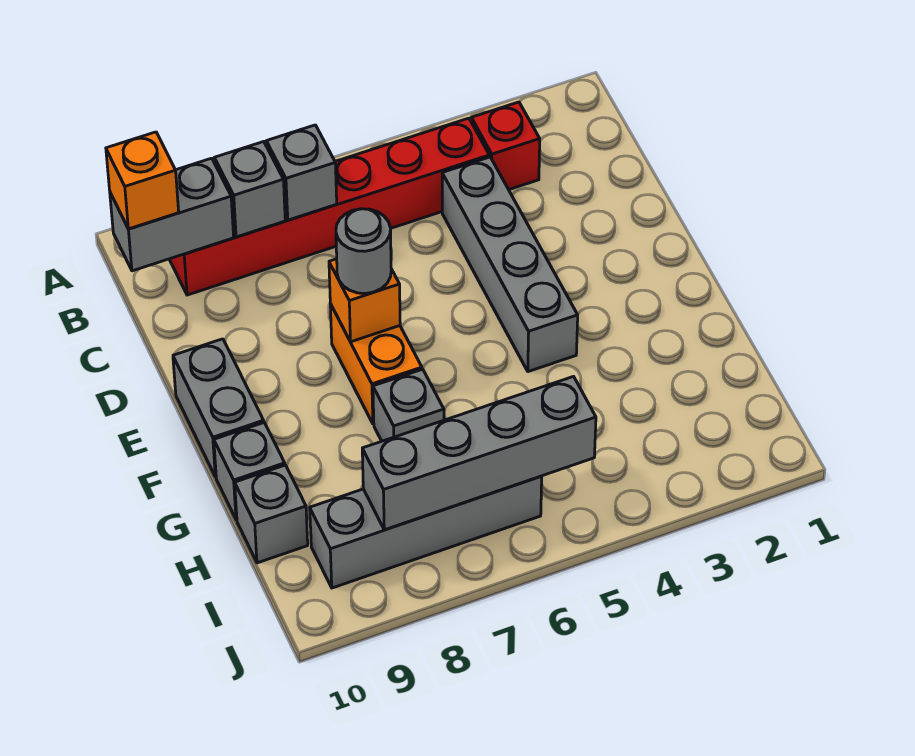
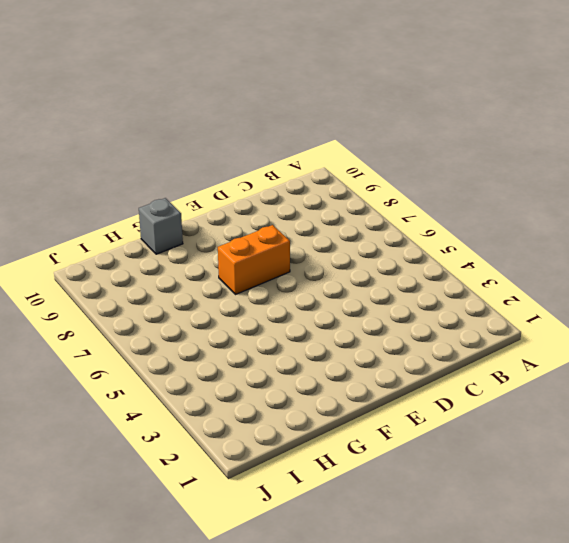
none -> red 1x1 brick [471,102,540,190]
none -> red 1x6 brick [169,118,489,295]
none -> grey 1x4 brick [442,157,578,372]

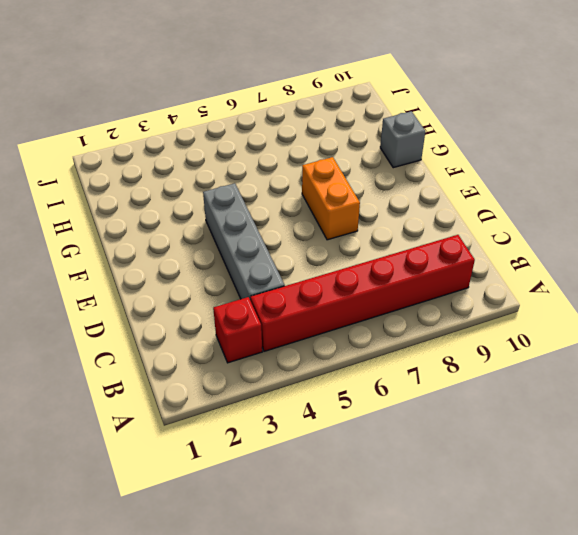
none -> grey 1x2 brick [173,339,264,477]
none -> grey 1x1 brick [373,369,444,441]
none -> grey 1x1 brick [235,465,308,563]

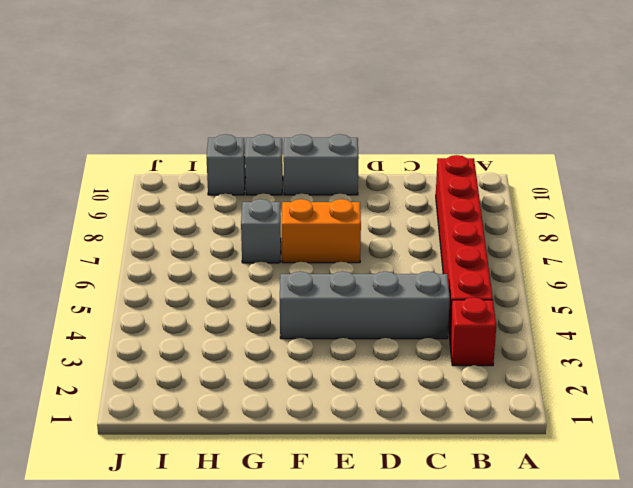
none -> grey 1x4 brick [310,476,542,588]
none -> grey 1x1 brick [266,125,337,220]
none -> grey 1x1 brick [214,142,285,237]

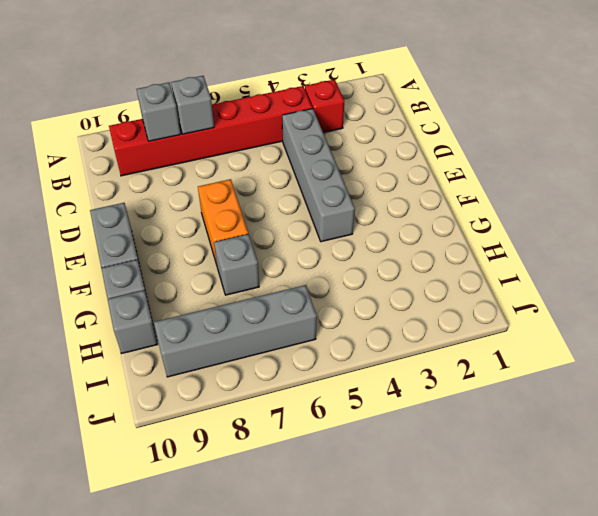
none -> grey 1x2 brick [110,158,234,271]
none -> orange 1x1 brick [329,259,400,342]
none -> grey 1x4 brick [362,377,596,530]

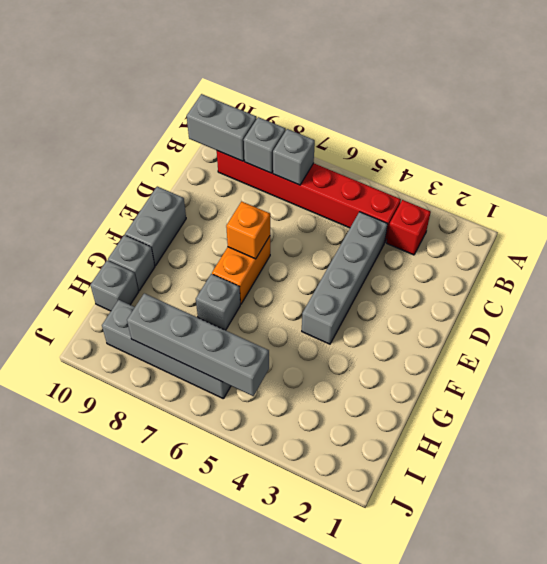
none -> orange 1x1 brick [106,132,179,229]
none -> grey 1x1 round brick [336,209,391,293]

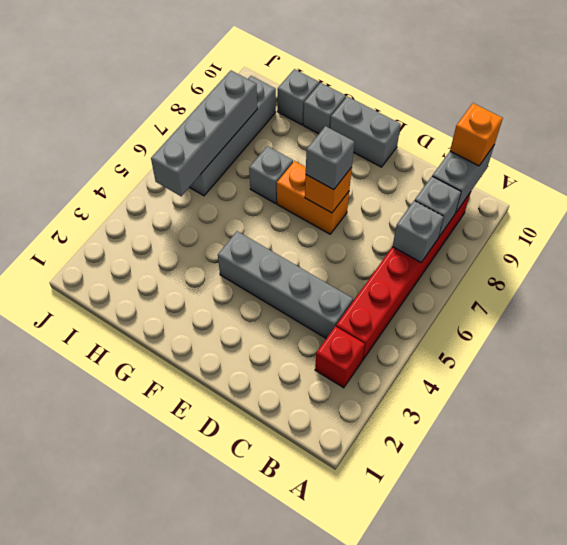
grey 1x1 brick [306,126,354,190] -> grey 1x1 round brick [336,209,391,293]

